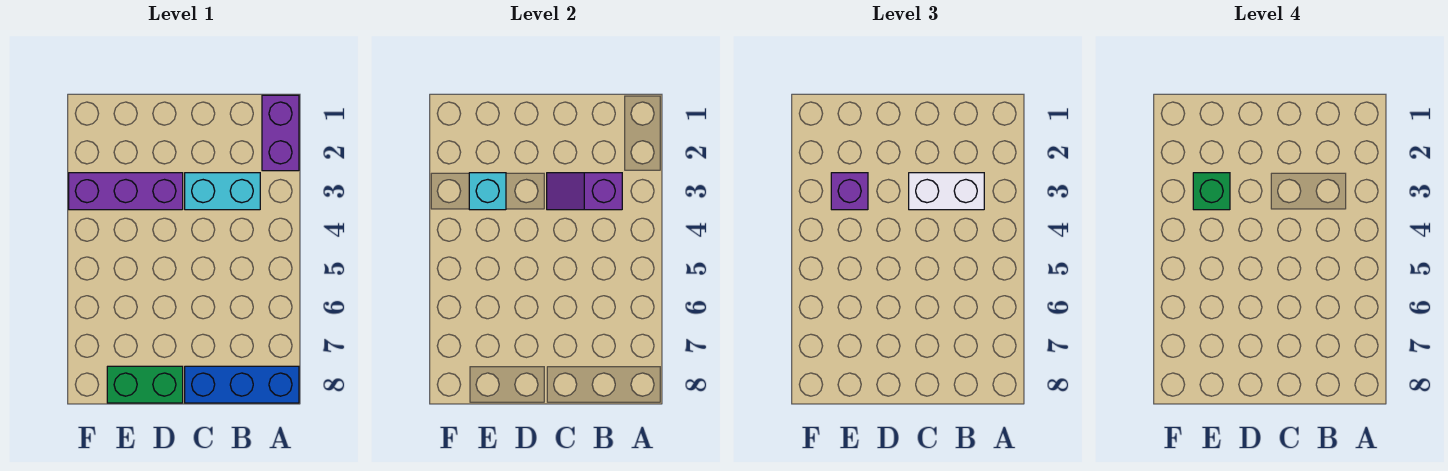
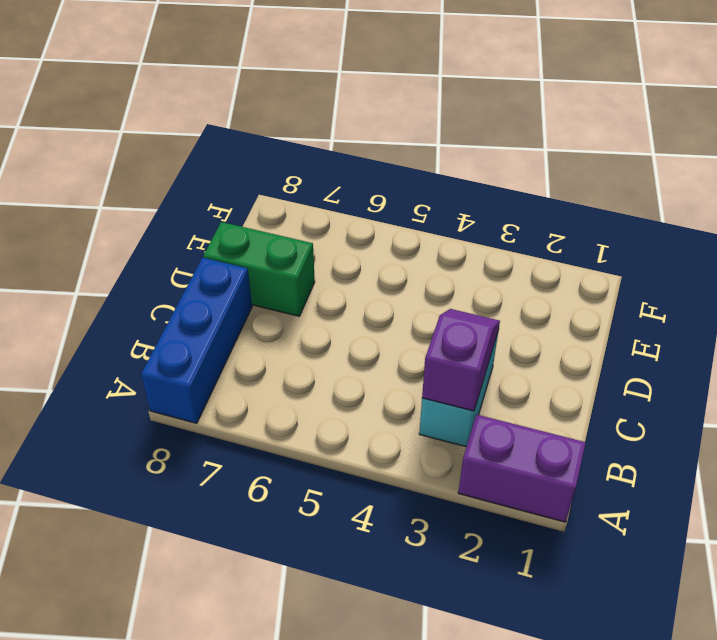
green 1x2 brick [203,222,315,316] -> green 1x2 brick turned to [107,366,183,403]
none -> purple 1x3 brick [69,173,183,210]
none -> cyan 1x1 brick [469,173,506,210]

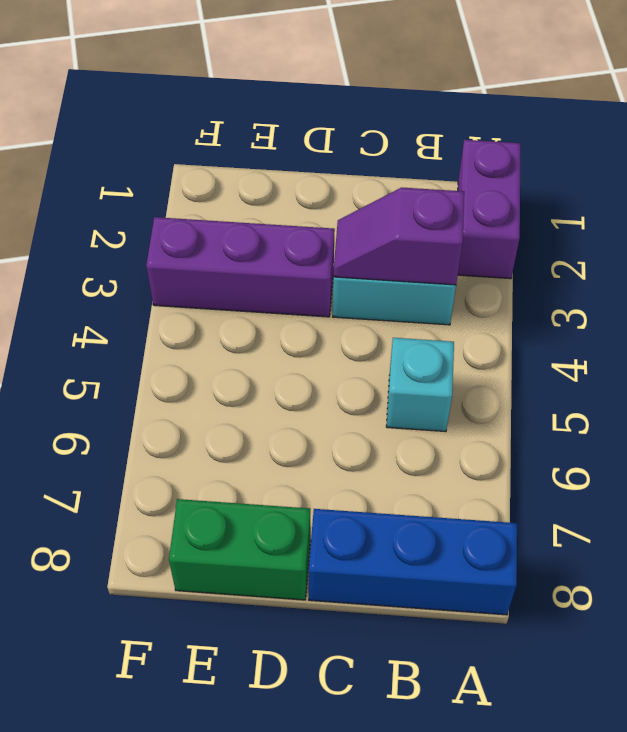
cyan 1x1 brick [386,338,454,432] -> cyan 1x1 brick moved to [469,173,506,210]
none -> white 1x2 brick [909,173,984,210]
none -> purple 1x1 brick [831,173,868,210]

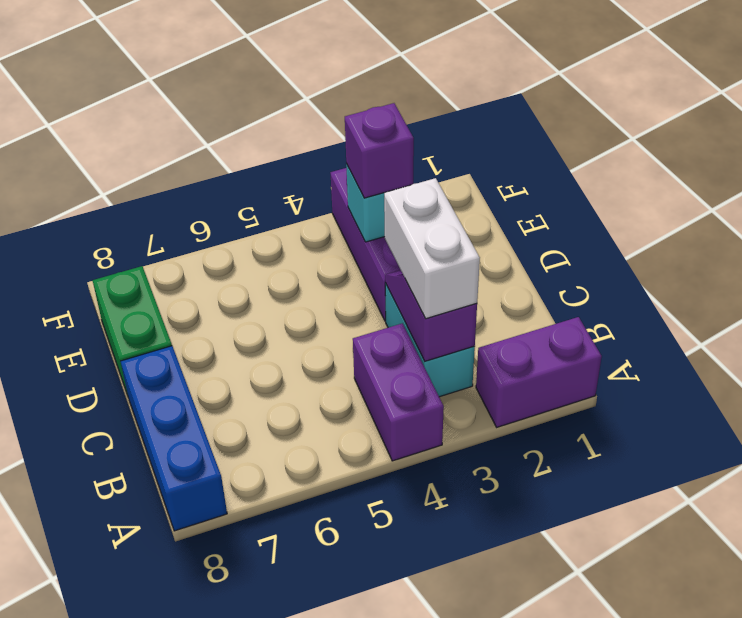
purple 1x2 brick [353,323,444,461] -> none
none -> green 1x1 brick [1193,173,1230,210]

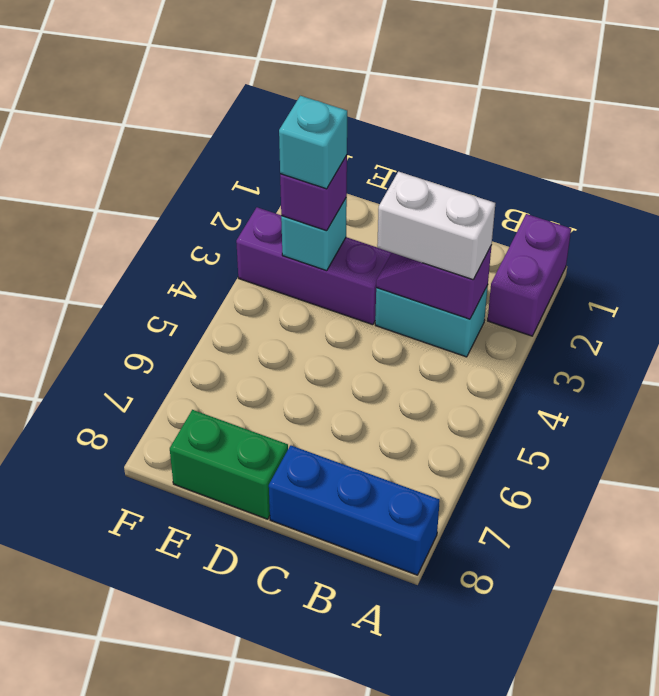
cyan 1x1 brick [279,96,347,189] -> green 1x1 brick [1193,173,1230,210]

